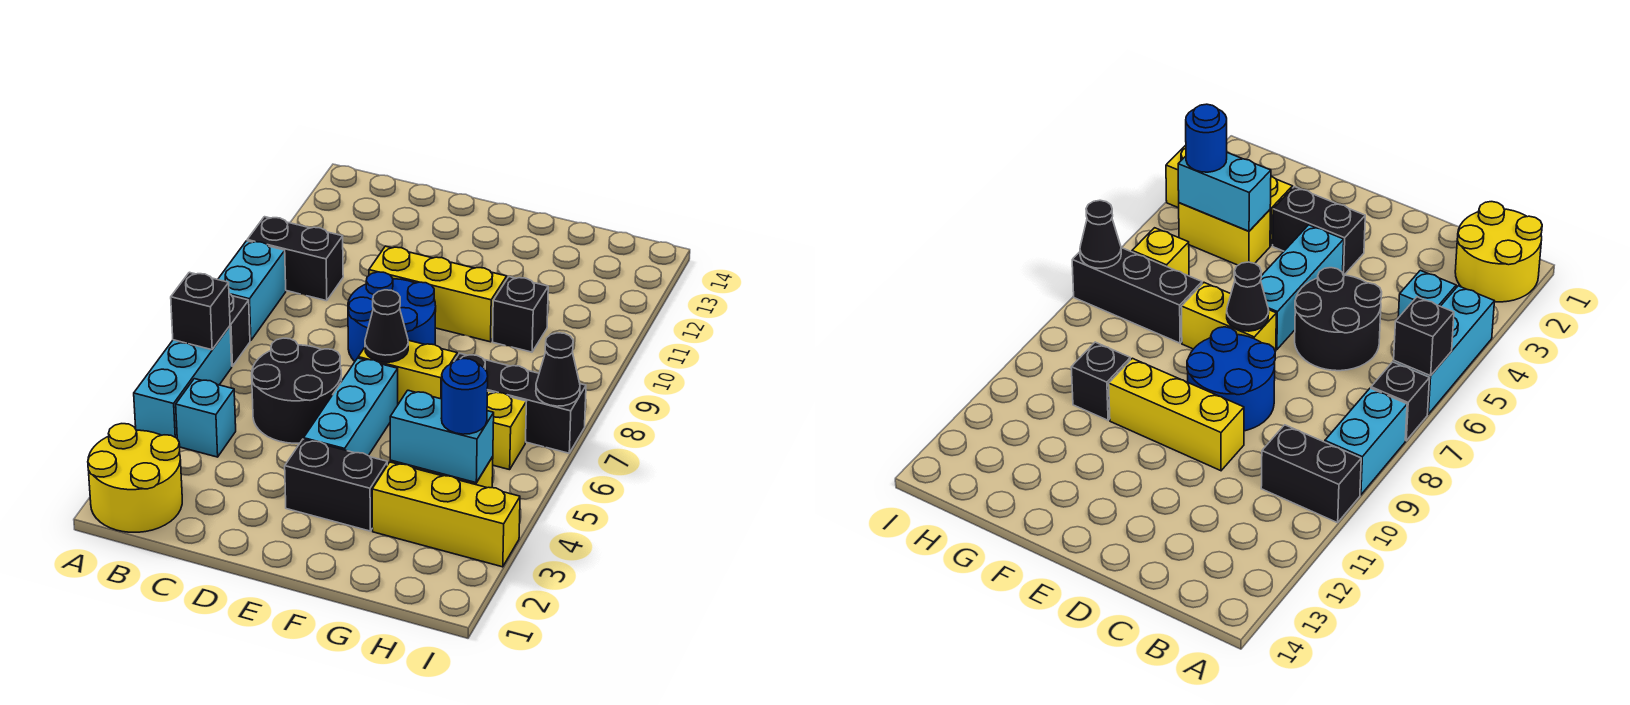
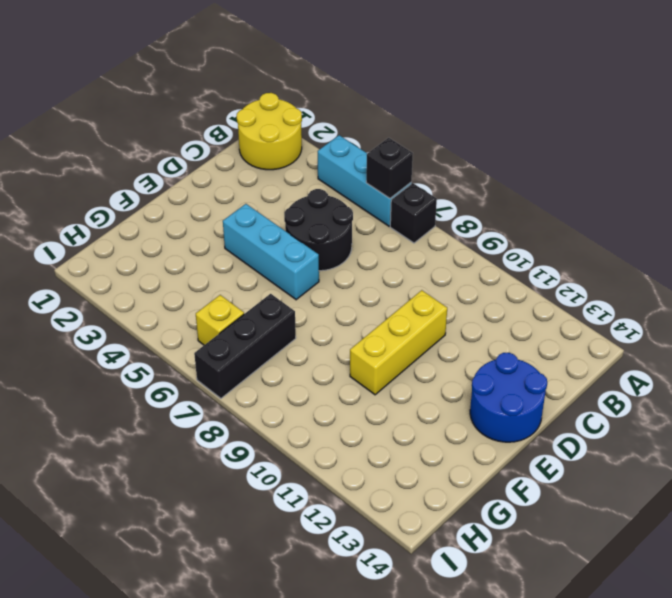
blue 2x2 round brick [470,353,547,442] -> blue 2x2 round brick moved to [348,272,436,361]
none -> cyan 1x2 brick [218,241,286,341]
none -> black 1x2 brick [247,217,343,301]
none -> cyan 1x1 brick [176,379,236,457]

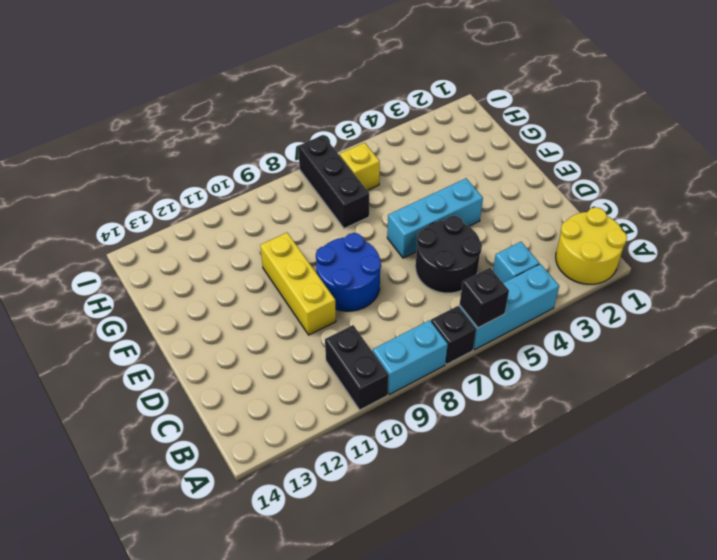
none -> black 1x2 brick [285,439,387,531]
none -> yellow 1x2 brick [358,340,457,404]
none -> yellow 1x3 brick [372,462,520,567]

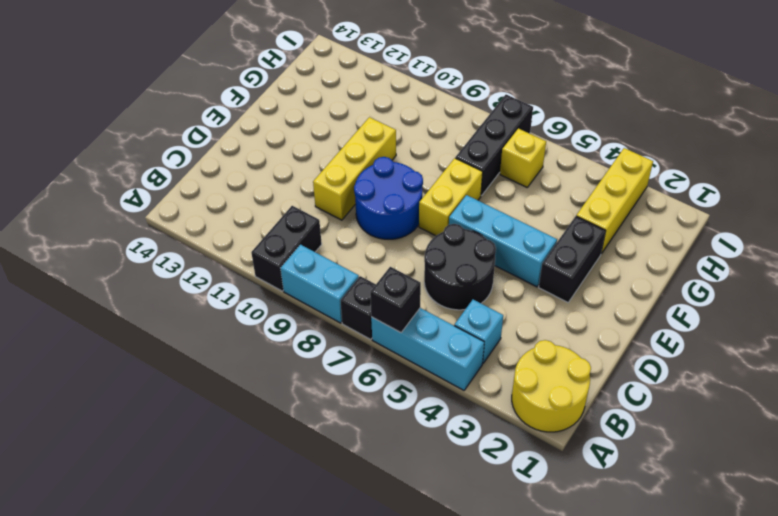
none -> yellow 1x2 brick [1179,203,1270,265]
none -> black 1x1 brick [493,277,548,352]
none -> black 1x1 cone [365,290,408,362]

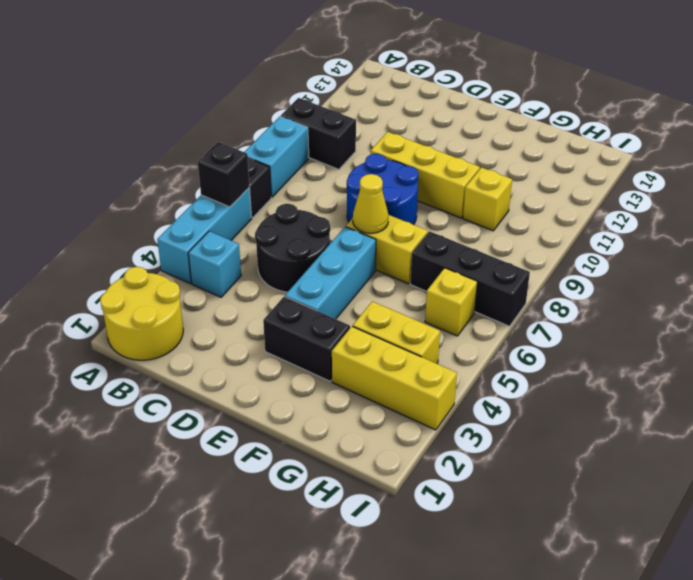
yellow 1x1 cone [353,174,388,233] -> black 1x1 cone [365,290,408,362]
yellow 1x1 brick [463,168,512,231] -> black 1x1 brick [493,277,548,352]
none -> cyan 1x2 brick [390,390,494,483]
none -> black 1x1 cone [536,333,580,406]
none -> blue 1x1 round brick [441,359,488,434]

